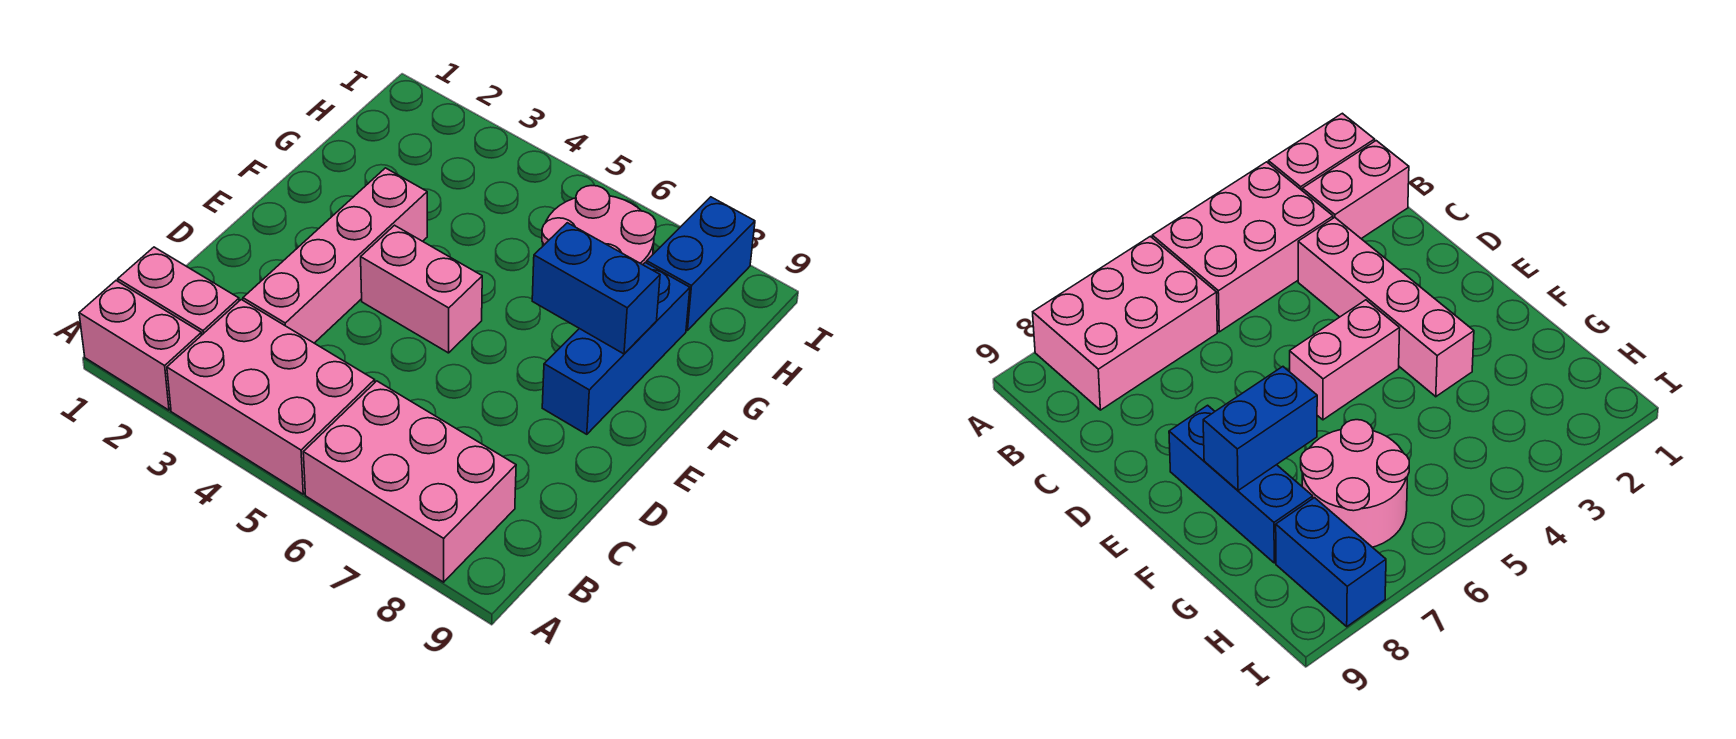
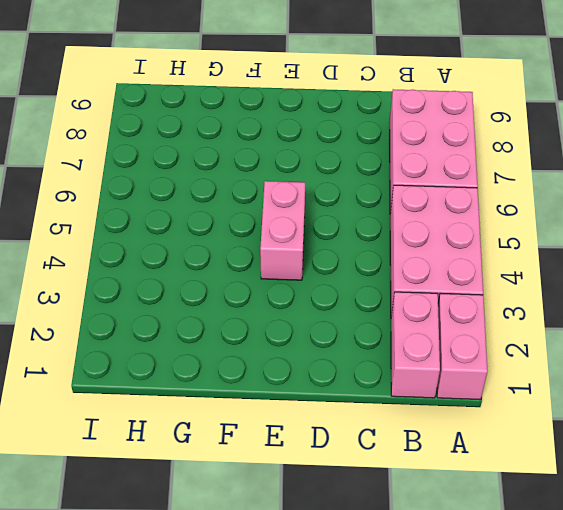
none -> pink 1x4 brick [243,168,427,343]
none -> blue 1x3 brick [542,262,690,434]

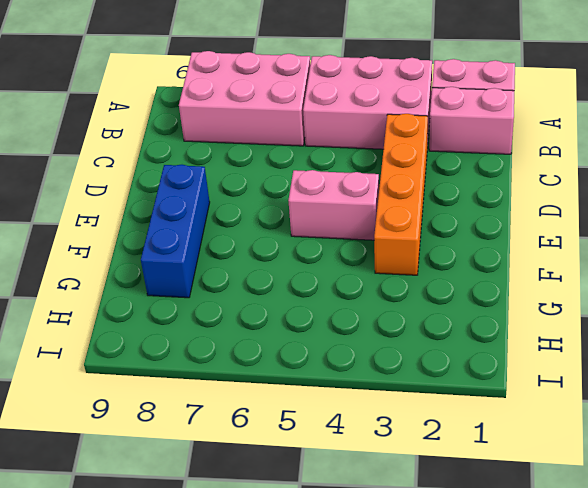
orange 1x4 brick [374,114,428,275] -> pink 1x4 brick [243,168,427,343]
none -> pink 2x2 round brick [542,186,656,265]
none -> blue 1x2 brick [647,197,755,330]

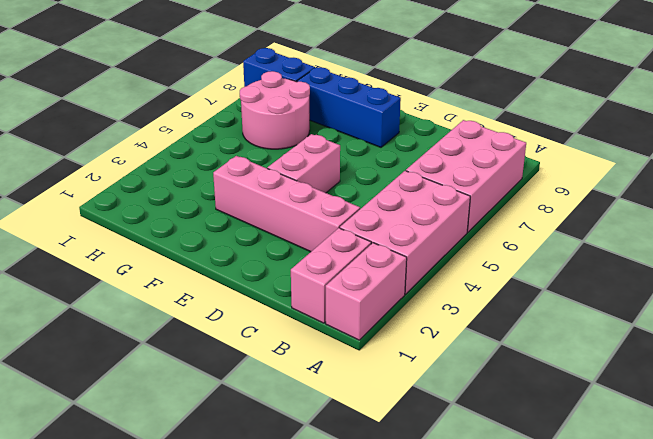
none -> blue 1x2 brick [532,223,660,354]

